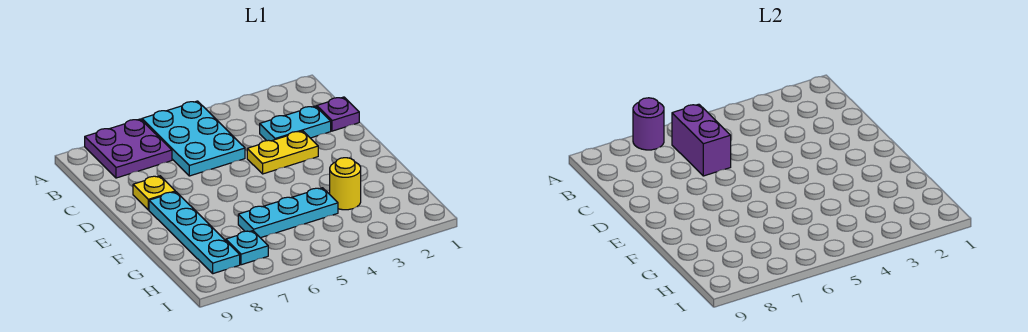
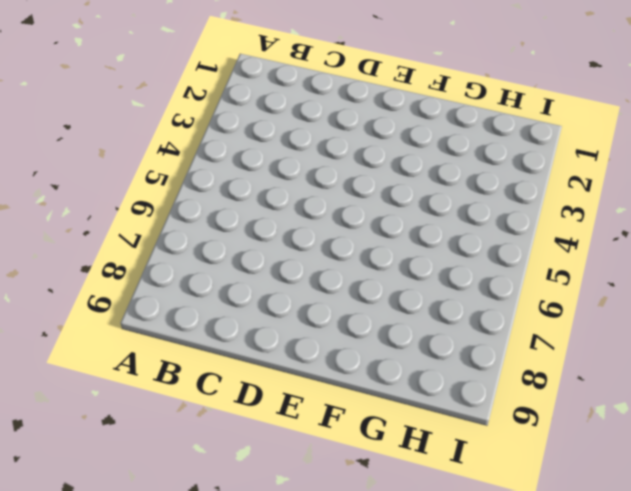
none -> cyan 2x3 plate [142,101,245,176]
none -> purple 2x2 plate [85,119,172,178]
none -> purple 1x1 plate [317,97,359,131]

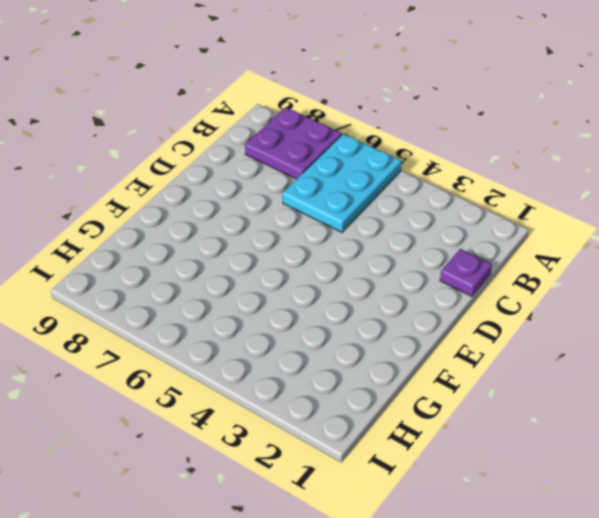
none -> cyan 1x2 plate [260,106,331,141]
none -> yellow 1x2 plate [247,131,318,174]
none -> yellow 1x1 plate [133,176,175,210]

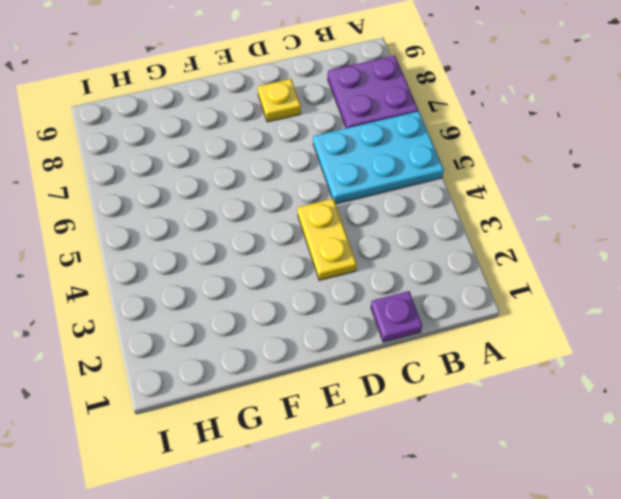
none -> cyan 1x2 plate [260,106,331,141]
none -> cyan 1x4 plate [149,192,240,274]
none -> yellow 1x1 round brick [330,158,361,210]

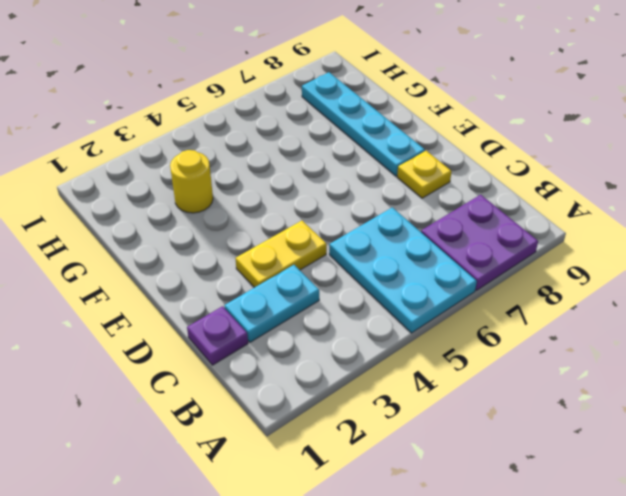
none -> cyan 1x3 plate [238,188,338,238]
none -> cyan 1x1 plate [226,231,268,265]
none -> purple 1x1 round brick [633,98,664,150]

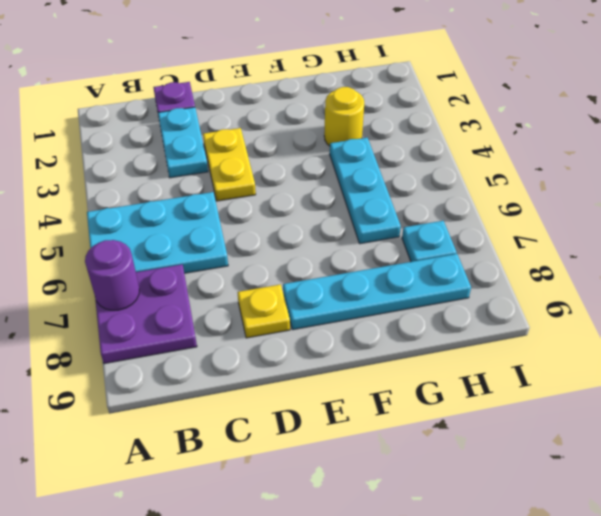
none -> purple 1x2 brick [672,104,731,176]

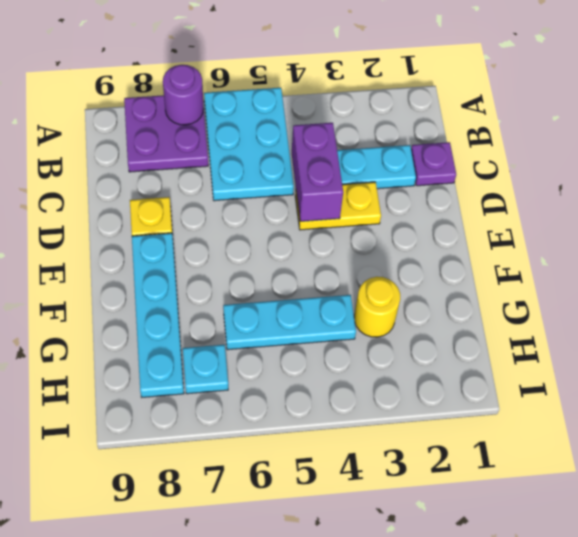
purple 1x2 brick [292,123,343,221] -> purple 1x2 brick moved to [672,104,731,176]

